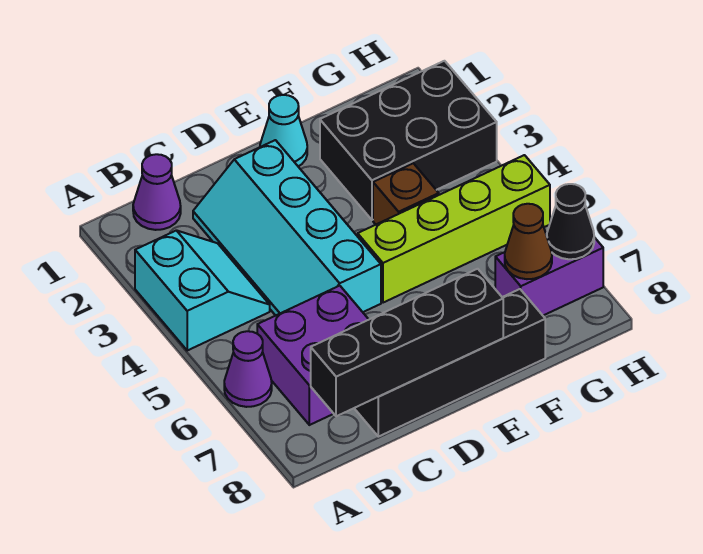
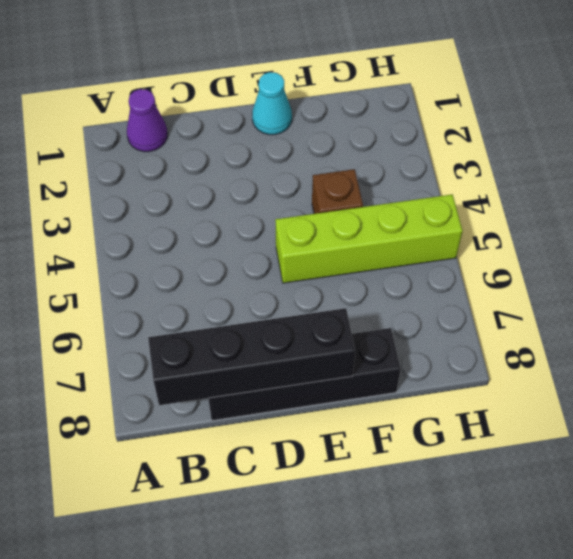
none -> cyan 2x2 slope [135,230,270,350]
none -> purple 1x1 cone [224,331,272,407]
none -> purple 2x2 brick [257,286,369,425]

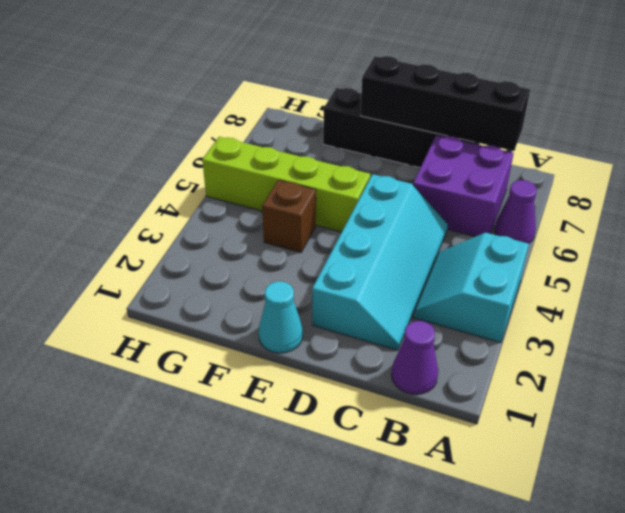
none -> black 2x3 brick [320,61,497,220]
none -> purple 1x2 brick [495,233,603,315]
none -> brown 1x1 cone [505,204,552,279]

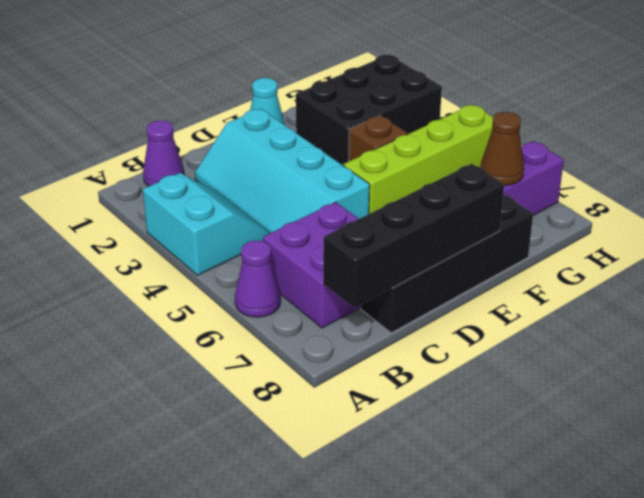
none -> black 1x1 cone [547,184,594,259]

